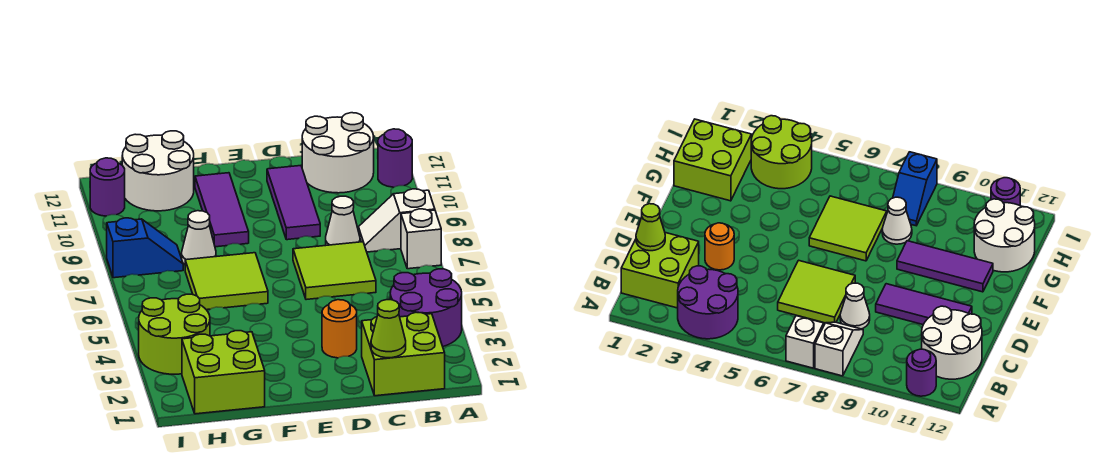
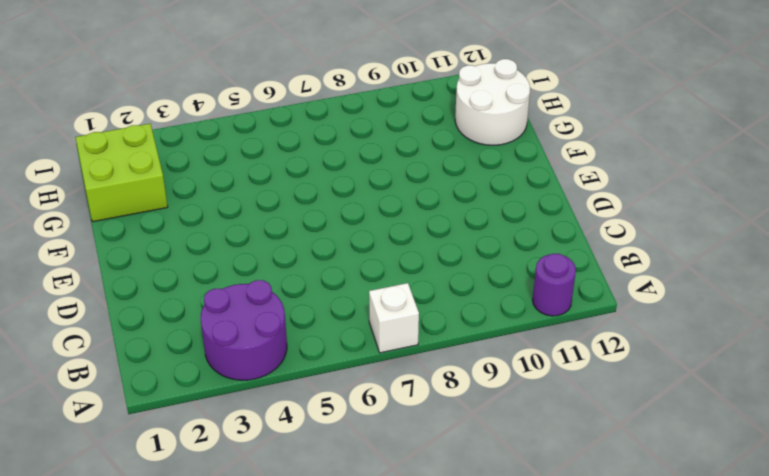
none -> white 1x2 slope [358,189,435,252]
none -> lime 2x2 brick [362,312,445,396]
none -> white 2x2 round brick [302,113,374,193]

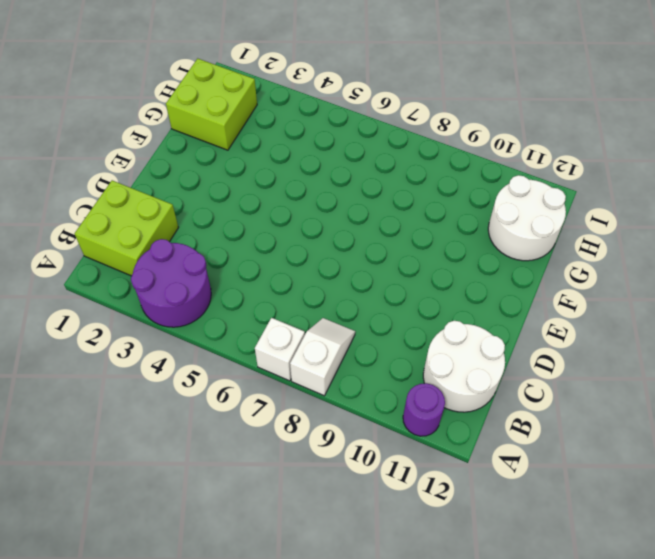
none -> lime 2x2 tile [293,242,376,300]
none -> white 1x1 cone [326,196,360,245]
none -> orange 1x1 round brick [322,300,357,358]

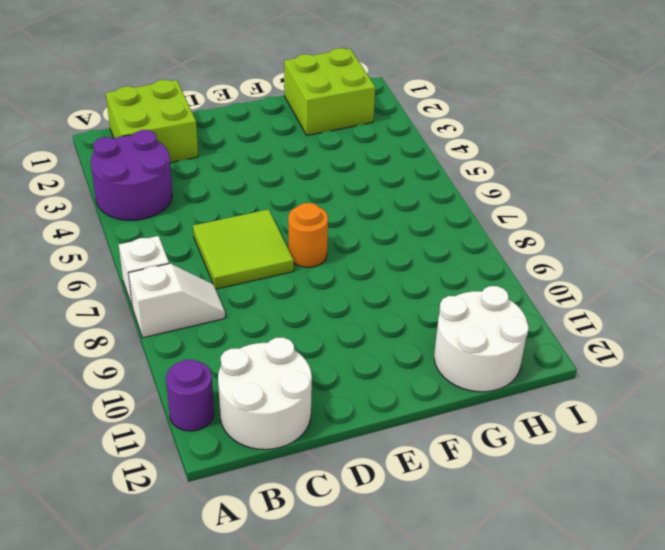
orange 1x1 round brick [288,203,328,268] -> orange 1x1 round brick moved to [322,300,357,358]
none -> white 1x1 cone [326,196,360,245]
none -> purple 1x3 tile [267,166,320,240]
none -> lime 2x2 tile [185,253,268,310]

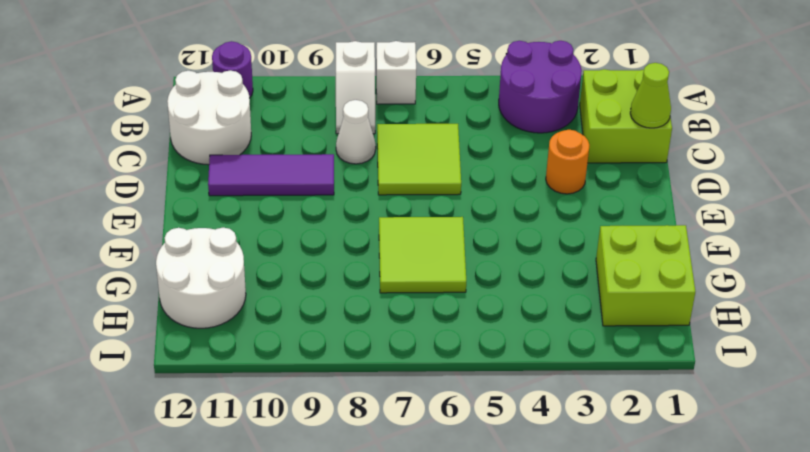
none -> purple 1x3 tile [195,173,249,247]
none -> white 1x1 cone [182,211,216,265]
none -> lime 2x2 round brick [139,294,210,374]

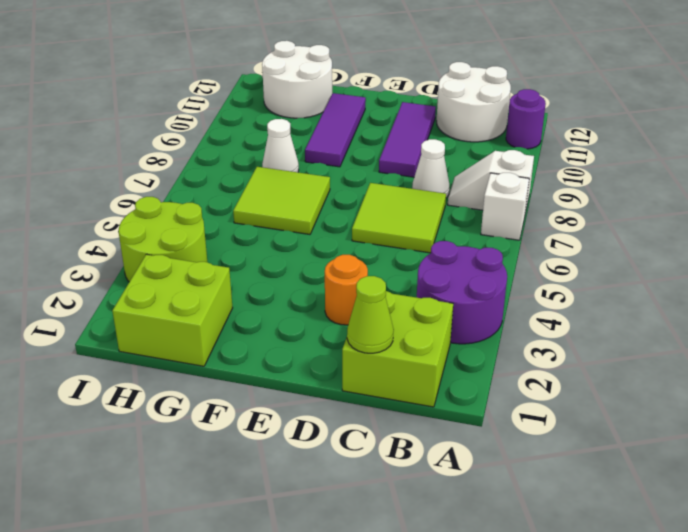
none -> blue 1x2 slope [107,218,183,278]
none -> purple 1x1 round brick [90,158,125,216]

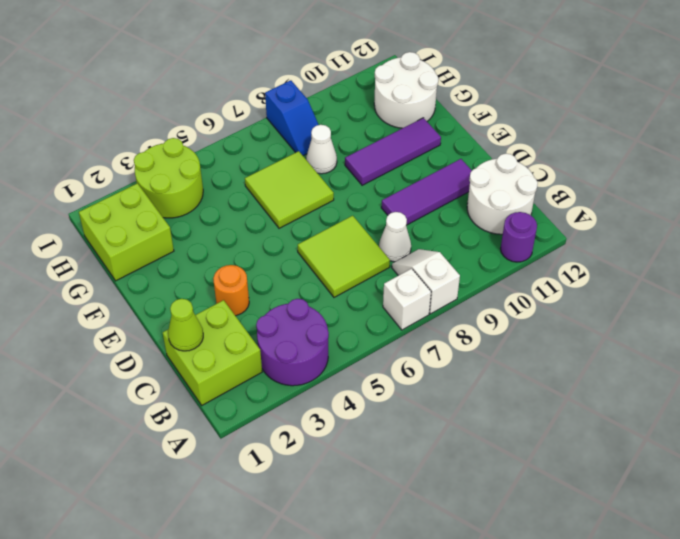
none -> purple 1x1 round brick [90,158,125,216]

